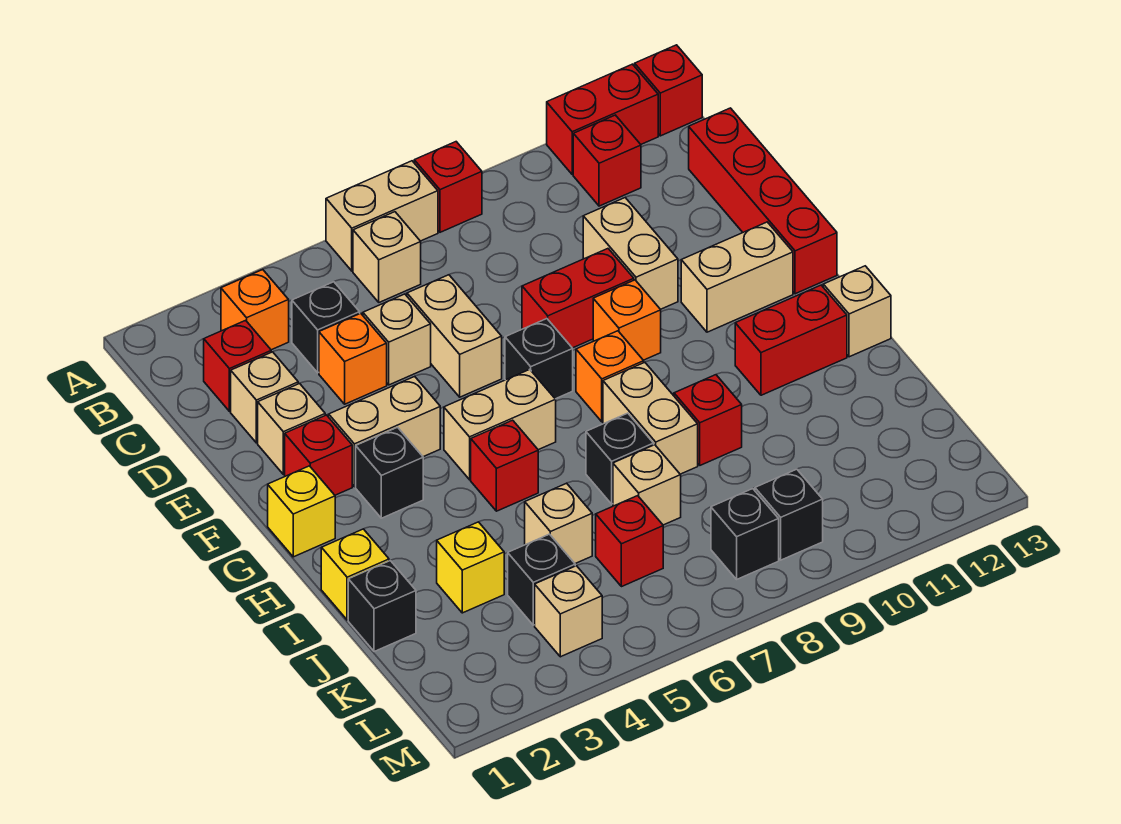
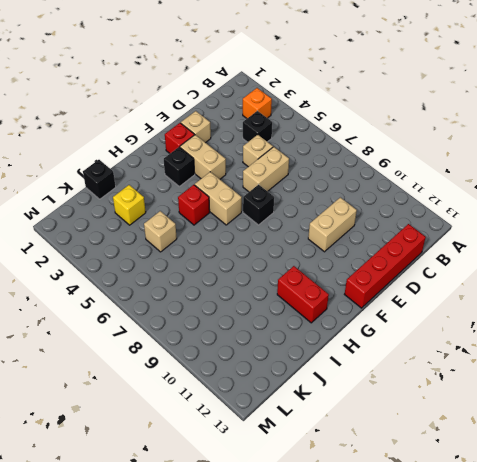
none -> tan 1x2 brick [326,161,438,271]
none -> red 1x1 brick [414,142,482,232]
none -> red 1x2 brick [547,64,658,174]
none -> red 1x1 brick [635,45,702,136]

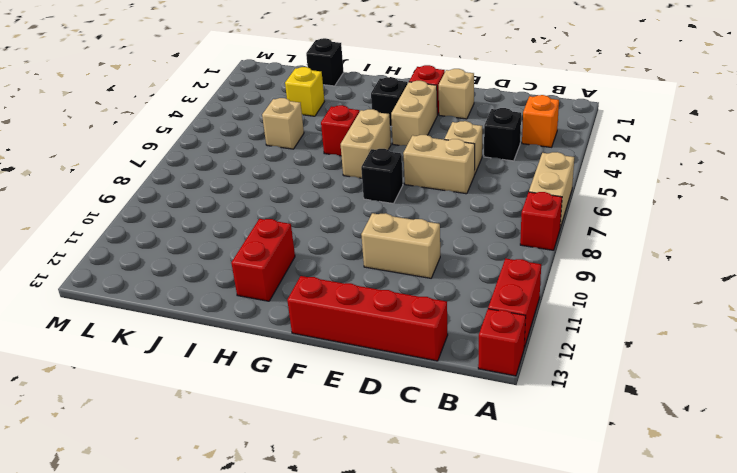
none -> tan 1x1 brick [353,212,421,302]
none -> red 1x1 brick [573,115,641,206]
none -> red 1x1 brick [204,320,271,411]
none -> tan 1x1 brick [231,352,298,443]

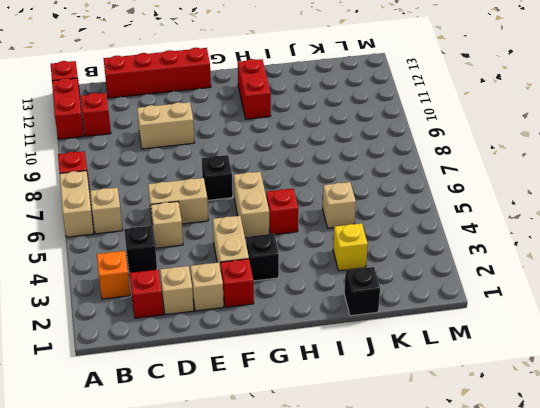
none -> orange 1x1 brick [319,313,387,404]
none -> red 1x2 brick [522,249,634,348]
none -> orange 1x1 brick [593,280,661,360]
none -> tan 1x2 brick [681,222,793,332]

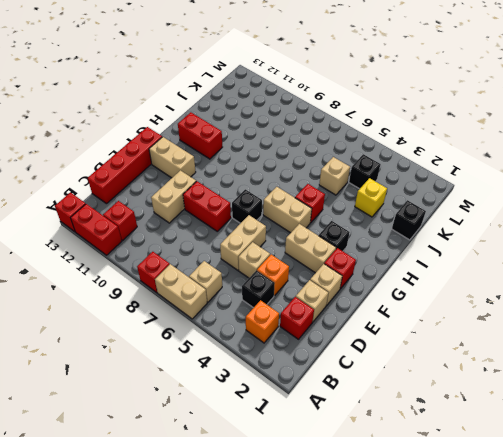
none -> orange 1x1 brick [593,280,661,360]
none -> yellow 1x1 brick [268,466,335,557]
none -> orange 1x1 brick [576,331,644,422]
none -> tan 1x2 brick [603,362,698,474]

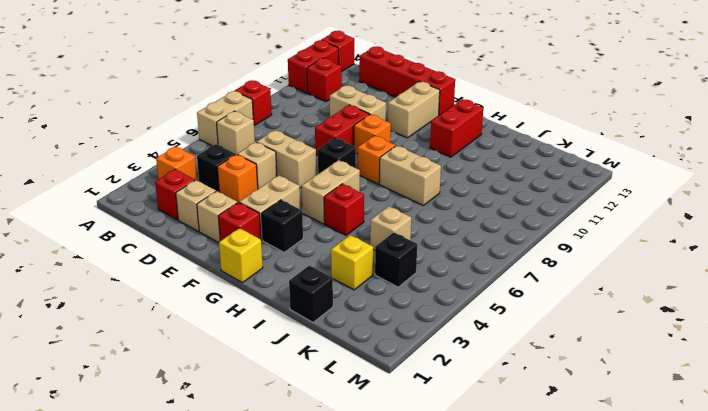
none -> tan 1x1 brick [823,266,891,357]
none -> yellow 1x1 brick [321,529,389,620]
none -> black 1x1 brick [586,413,654,504]
none -> red 1x1 brick [674,375,742,465]

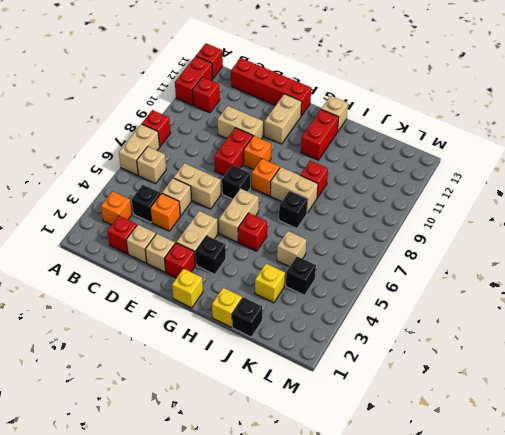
none -> tan 1x1 brick [613,445,681,525]
none -> red 1x1 brick [596,496,663,587]
none -> tan 1x1 brick [535,566,602,657]
none -> black 1x1 brick [711,489,779,579]

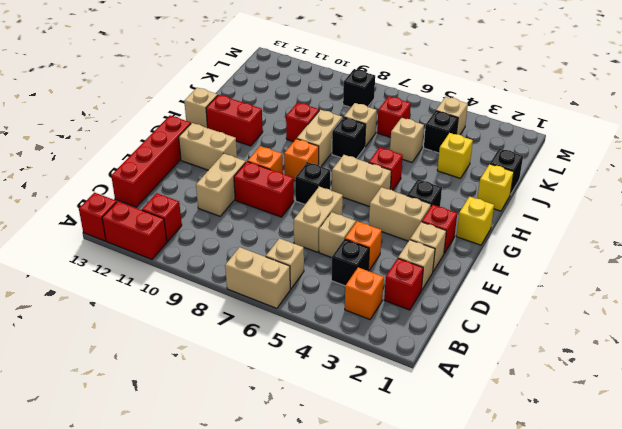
none -> red 1x1 brick [414,142,482,232]
none -> black 1x1 brick [755,469,823,560]

